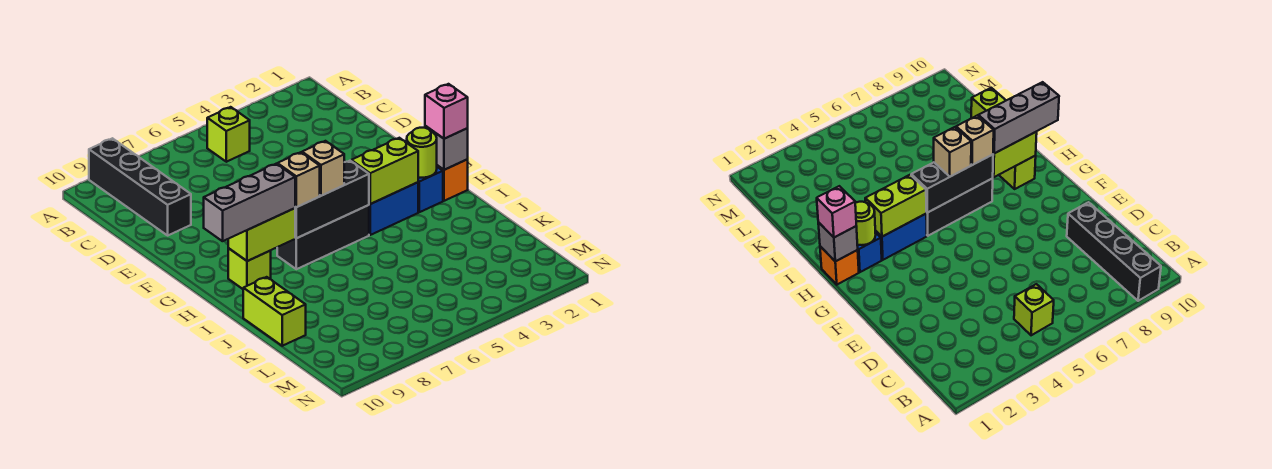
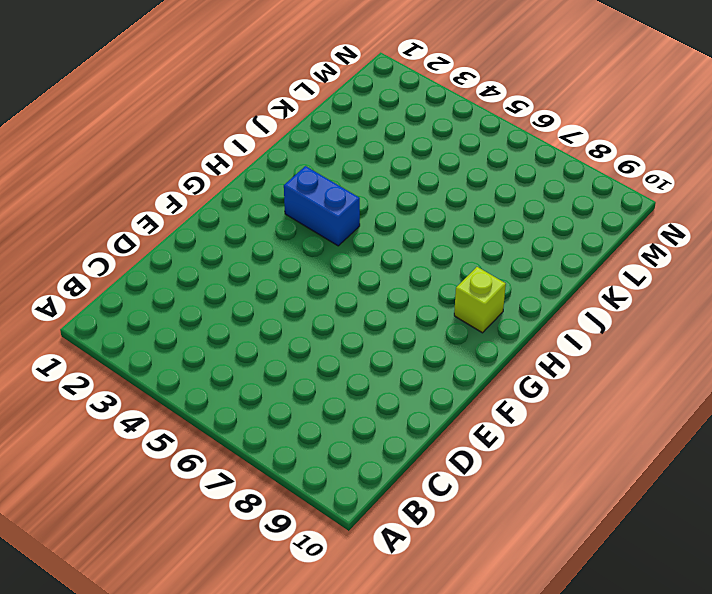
none -> black 1x4 brick [89,138,191,235]
none -> lime 1x1 brick [207,107,250,162]
none -> orange 1x1 brick [437,160,468,201]

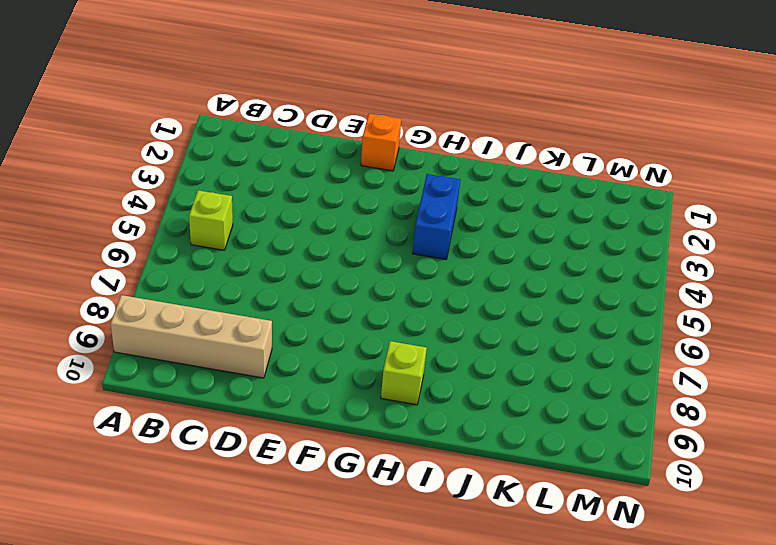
tan 1x4 brick [111,295,272,378] -> black 1x4 brick [89,138,191,235]
orange 1x1 brick [361,114,401,171] -> orange 1x1 brick moved to [437,160,468,201]
none -> blue 1x1 brick [418,167,443,212]
none -> black 1x3 brick [277,205,369,269]
none -> lime 1x2 brick [243,277,306,346]

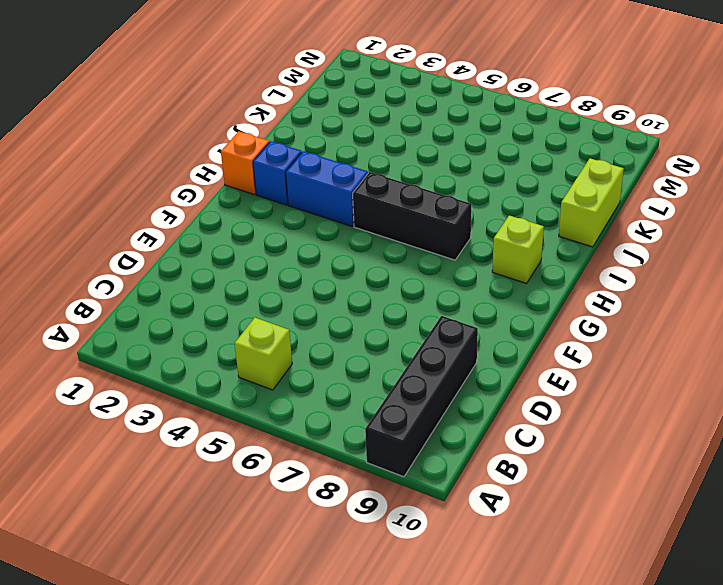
none -> grey 1x1 brick [425,126,468,170]
none -> lime 1x1 round brick [407,128,437,178]
none -> lime 1x2 brick [351,138,418,204]

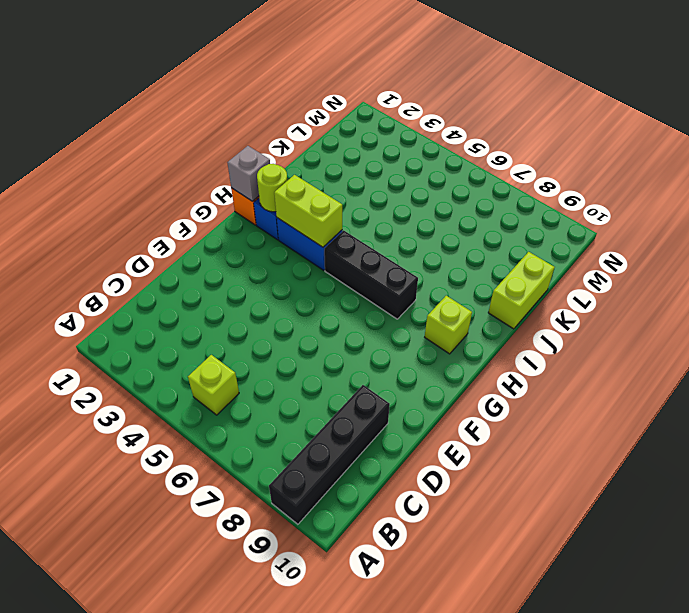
none -> black 1x3 brick [295,161,369,238]
none -> lime 1x2 brick [228,208,295,261]
none -> pink 1x1 brick [425,84,468,139]

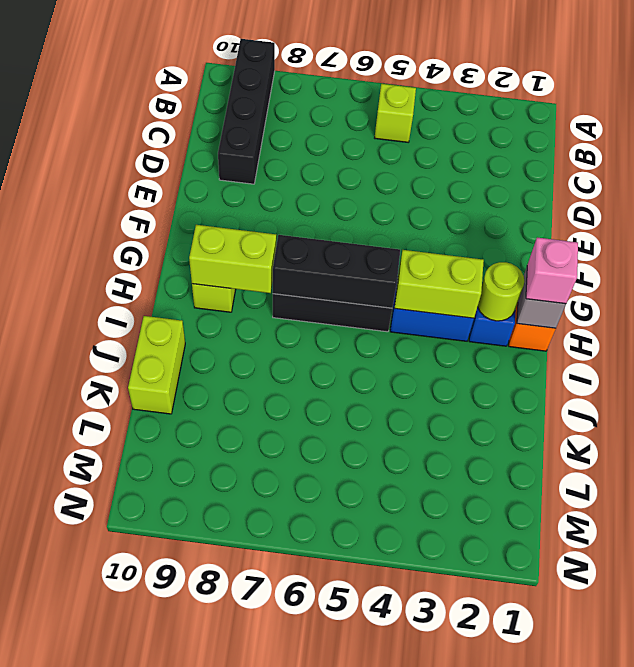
none -> tan 1x1 brick [302,141,344,196]
none -> tan 1x1 brick [277,152,320,207]
none -> grey 1x3 brick [204,164,295,241]

